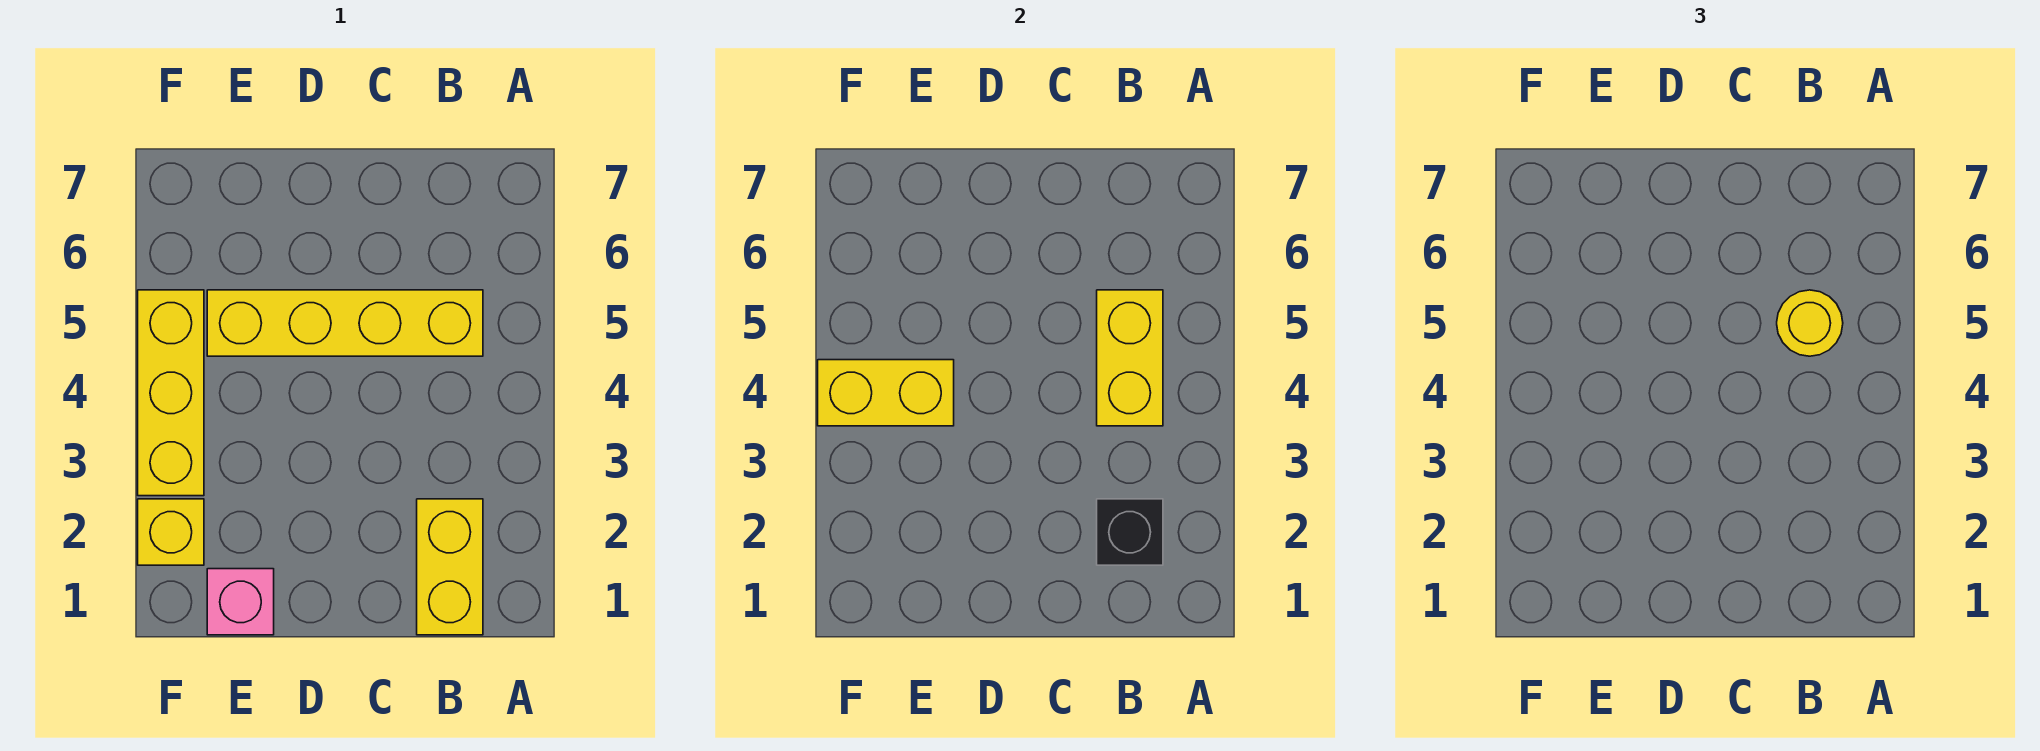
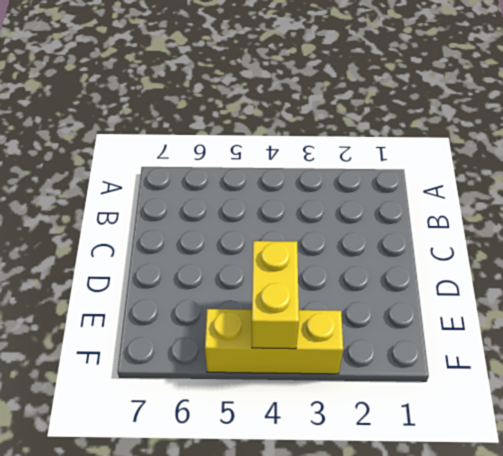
none -> yellow 1x2 brick [417,499,483,635]
none -> yellow 1x4 brick [207,290,483,356]

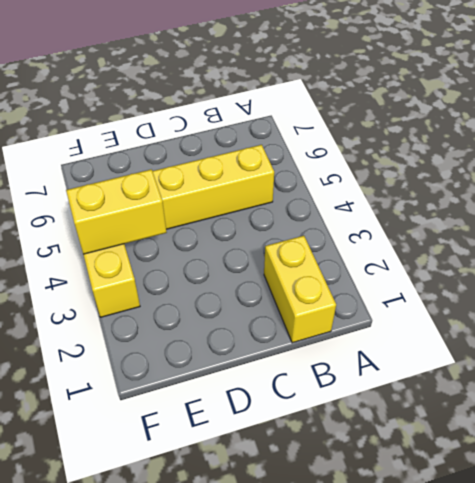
none -> pink 1x1 brick [207,569,274,635]
none -> yellow 1x1 brick [138,499,204,565]

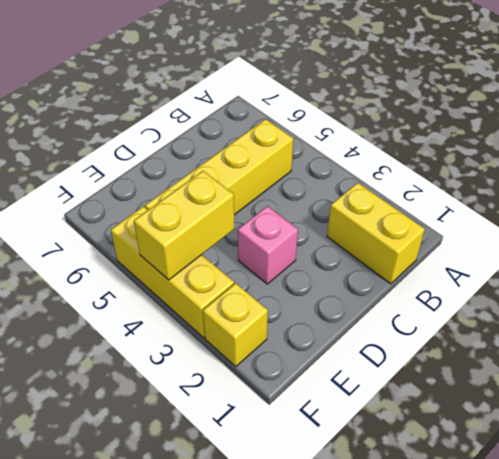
pink 1x1 brick [238,206,298,284] -> pink 1x1 brick moved to [207,569,274,635]
none -> black 1x1 brick [1097,499,1163,565]
none -> yellow 1x2 brick [1097,290,1163,426]

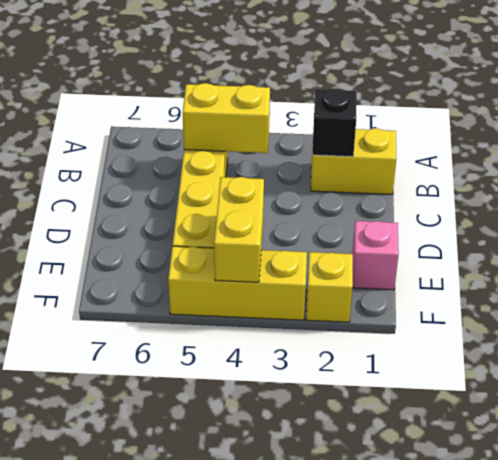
none -> yellow 1x1 round brick [1777,290,1843,356]

